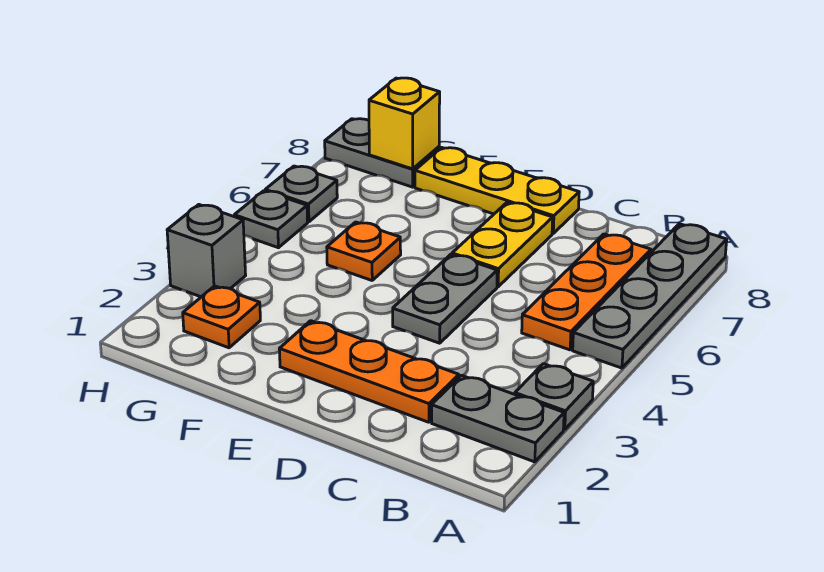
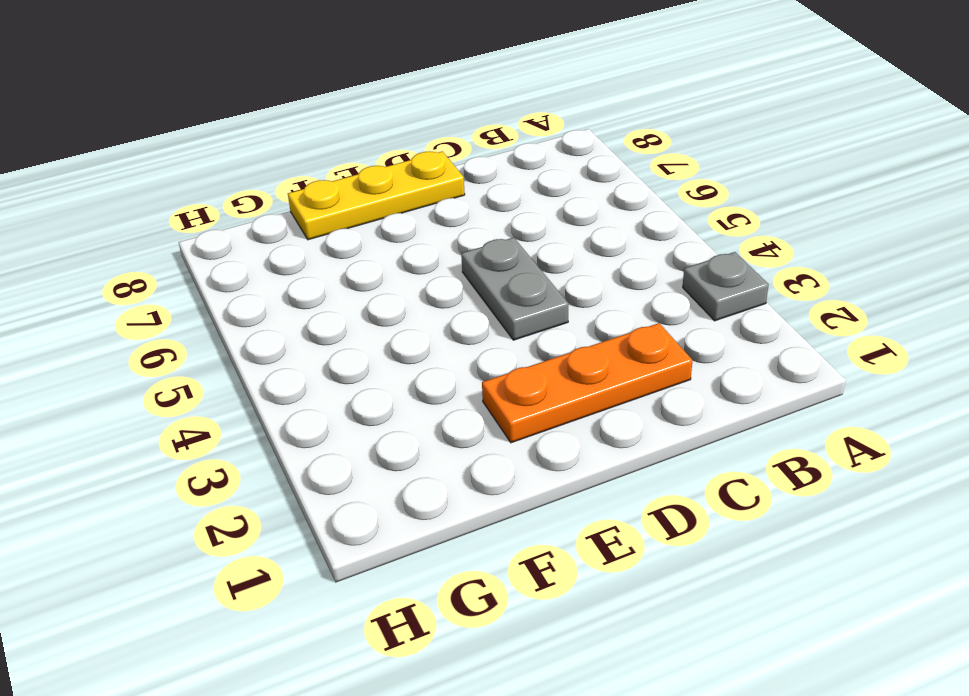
none -> grey 1x2 plate [432,375,564,462]
none -> grey 1x4 plate [573,224,727,368]
none -> orange 1x3 plate [522,234,651,350]

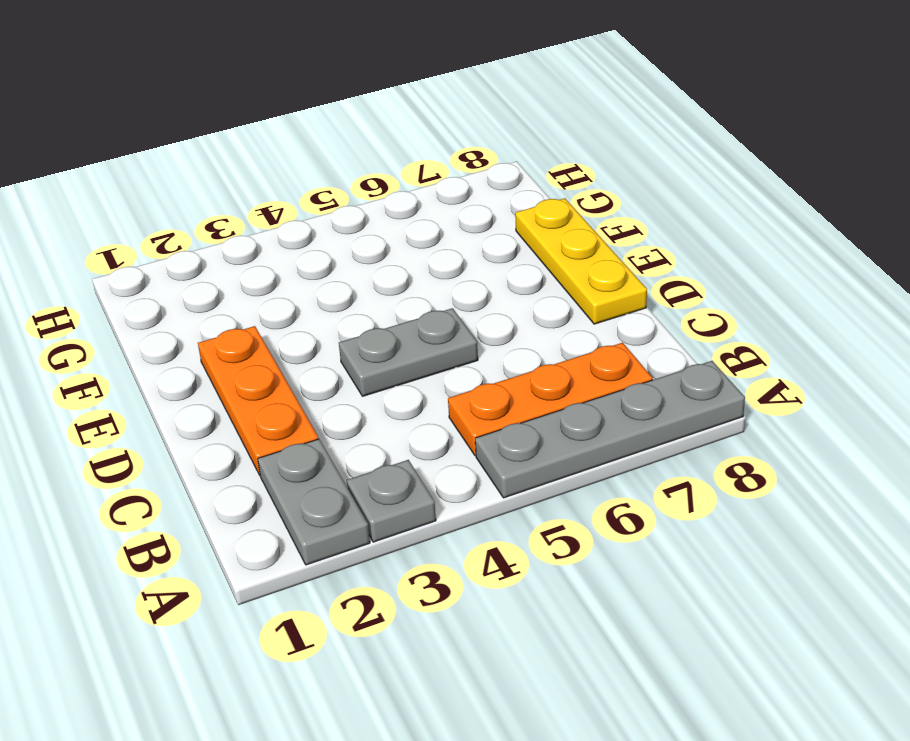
none -> yellow 1x2 plate [452,202,553,287]
none -> orange 1x1 plate [327,222,401,280]
none -> orange 1x1 plate [183,286,260,348]

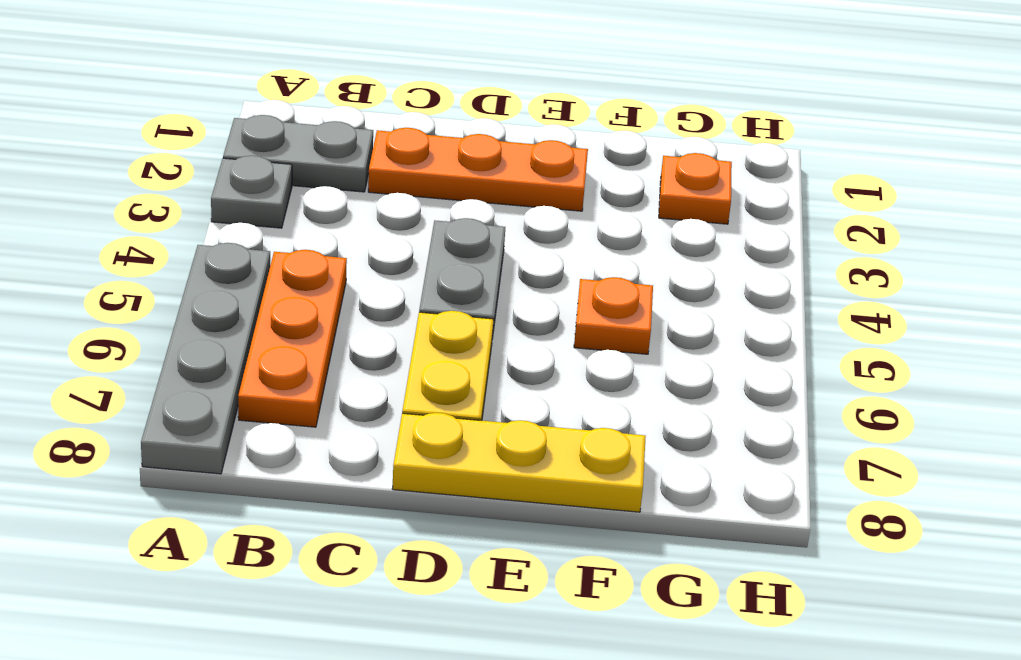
none -> grey 1x2 plate [325,119,439,187]
none -> grey 1x1 brick [167,205,246,297]
none -> grey 1x1 plate [234,191,308,248]

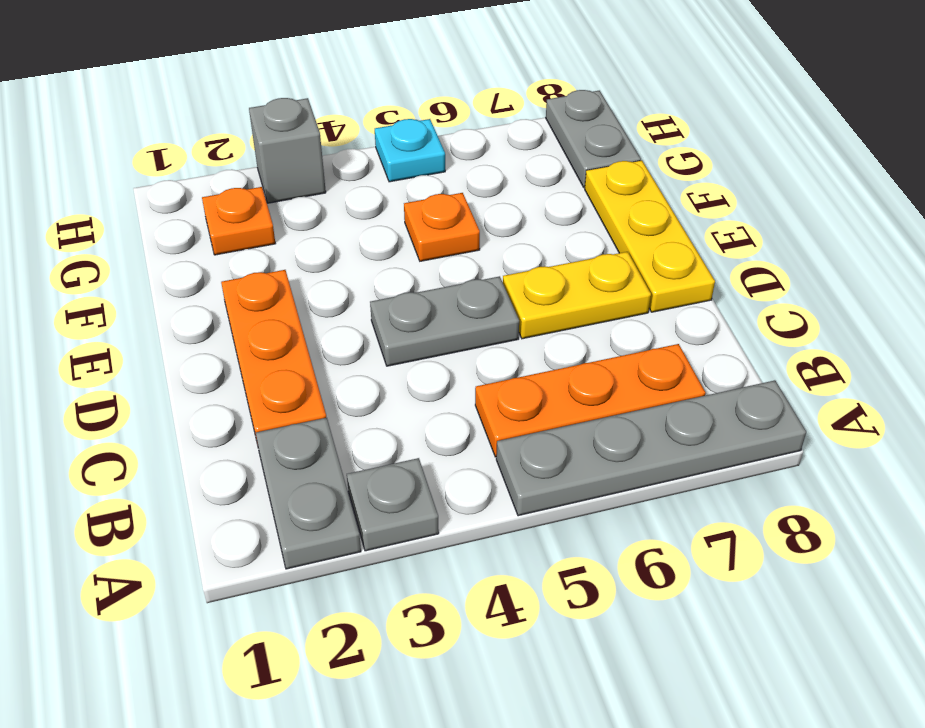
cyan 1x1 plate [375,119,445,182] -> grey 1x1 plate [234,191,308,248]
none -> grey 1x1 plate [265,166,337,222]
none -> yellow 1x1 brick [369,78,440,169]

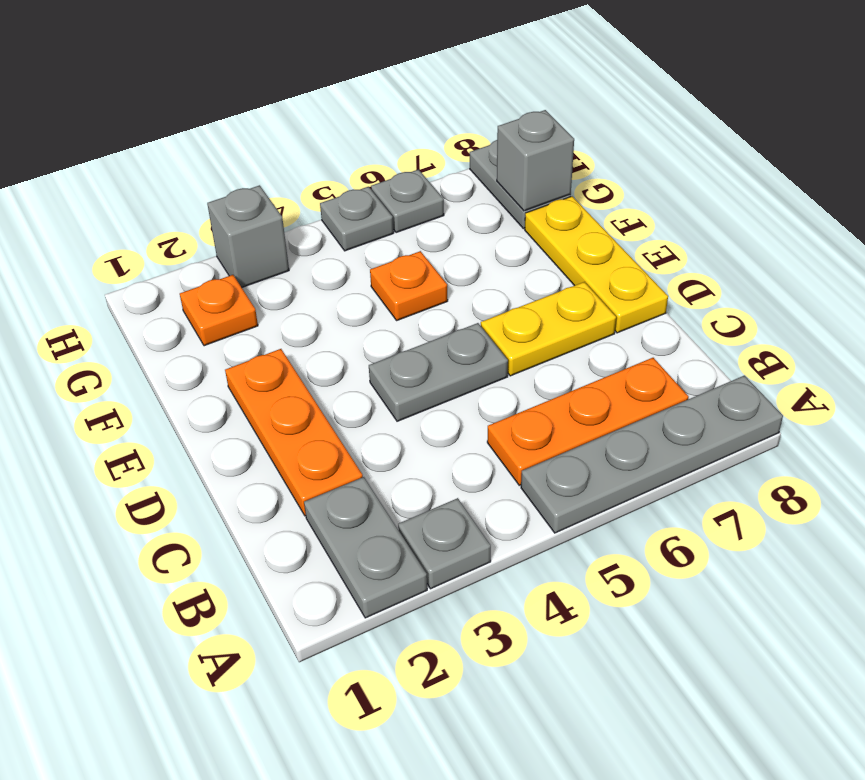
grey 1x1 brick [497,110,574,211] -> yellow 1x1 brick [369,78,440,169]

